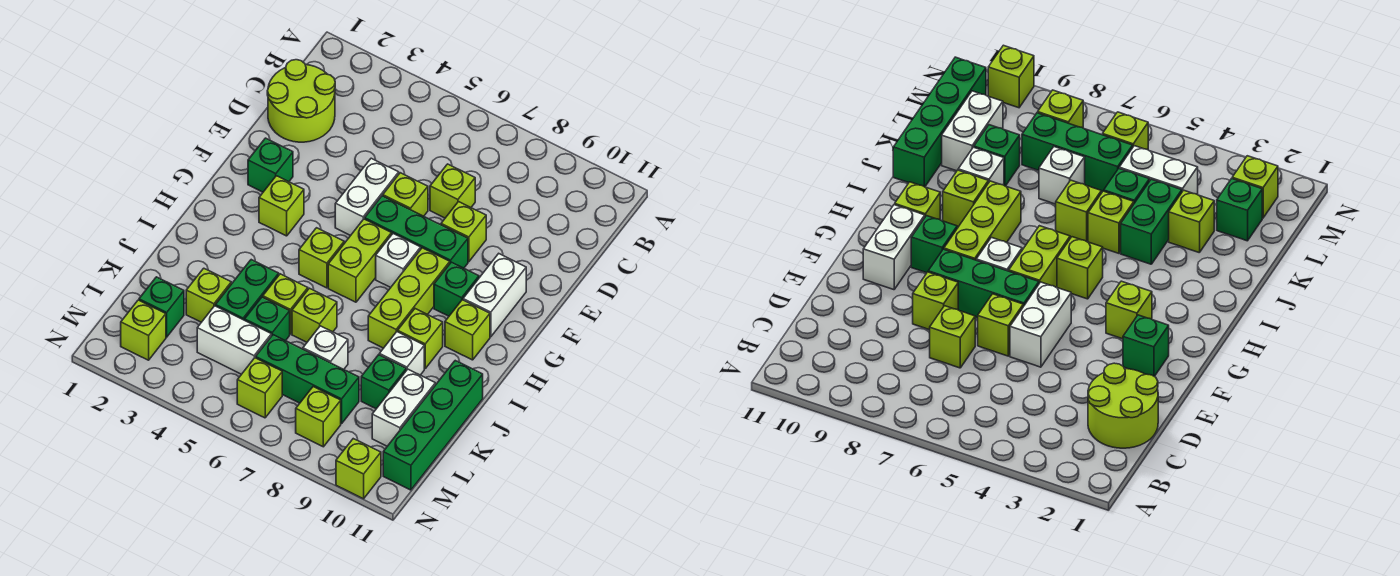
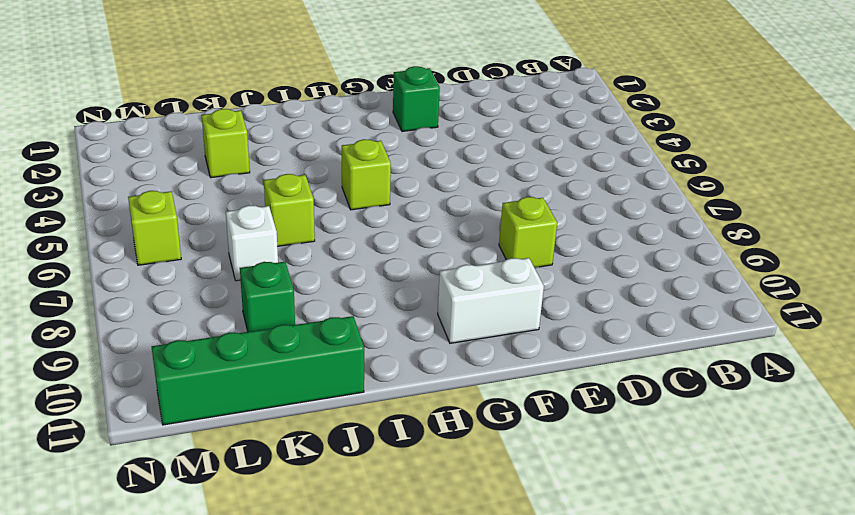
none -> lime 2x2 round brick [267,60,335,142]
none -> lime 1x1 brick [430,164,475,218]
none -> white 1x2 brick [335,158,399,236]
none -> lime 1x1 brick [383,173,428,216]

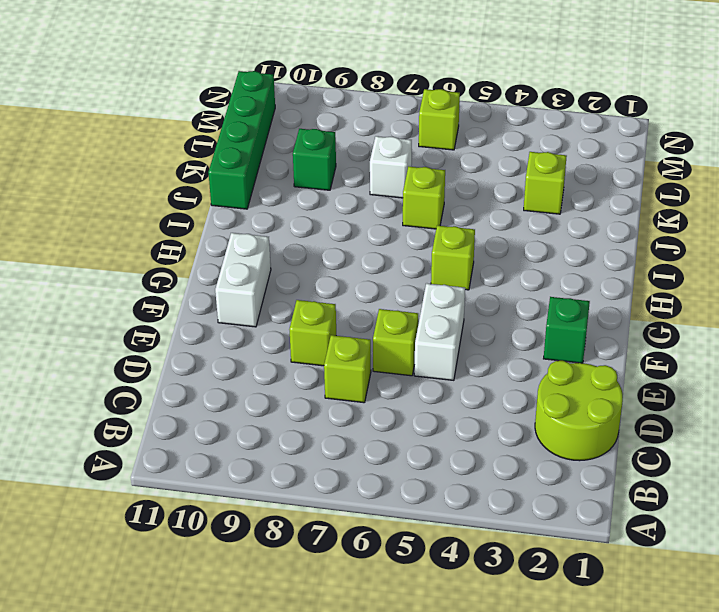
none -> green 1x3 brick [365,196,468,268]
none -> lime 1x1 brick [259,176,304,236]
none -> lime 1x2 brick [328,219,392,302]
none -> white 1x1 brick [376,234,421,287]

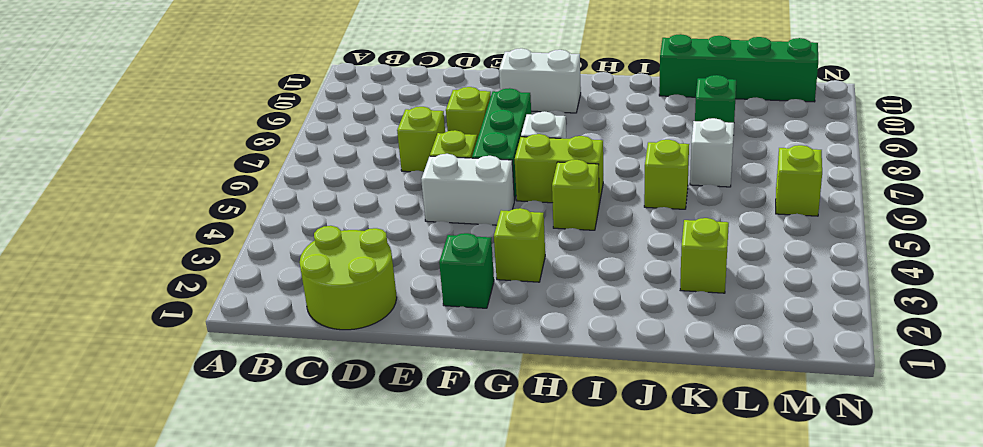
none -> lime 1x3 brick [368,248,450,348]
none -> green 1x1 brick [434,262,479,316]
none -> lime 1x1 brick [445,300,490,360]
none -> lime 1x1 brick [398,309,443,368]

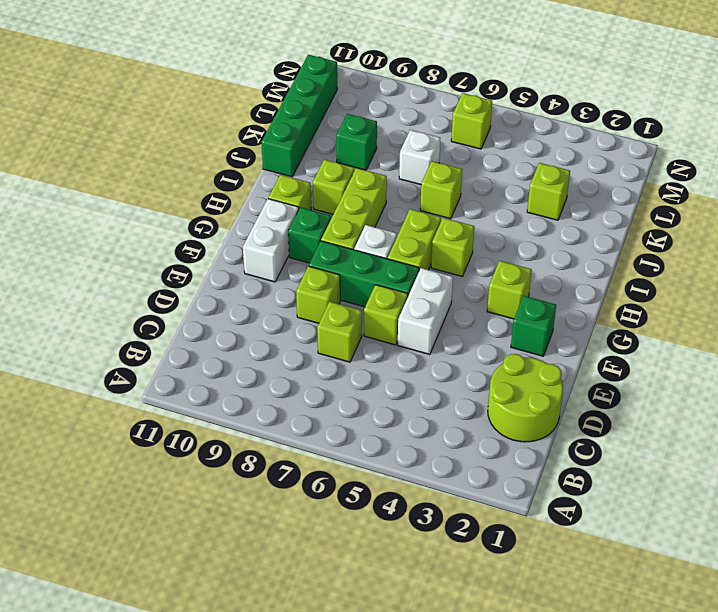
none -> green 1x2 brick [215,260,279,320]
none -> lime 1x1 brick [263,274,308,334]
none -> white 1x1 brick [379,332,424,375]
none -> green 1x1 brick [245,297,290,341]

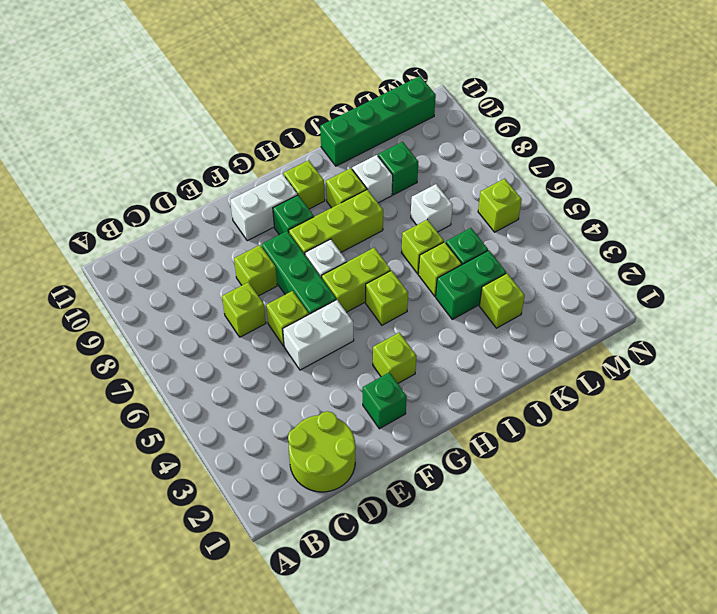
none -> white 1x2 brick [372,369,435,446]
none -> green 1x1 brick [139,277,184,337]
none -> white 1x2 brick [197,306,272,374]
none -> green 1x3 brick [256,335,359,424]

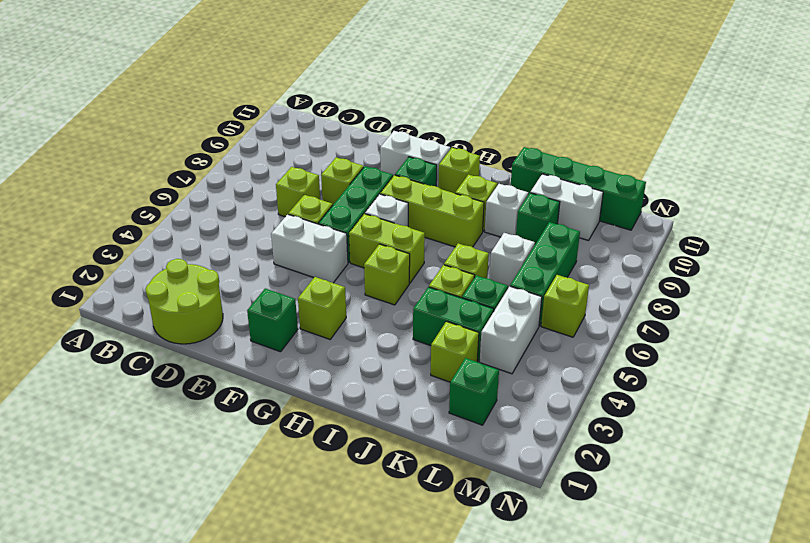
none -> lime 1x1 brick [121,300,166,360]
none -> lime 1x1 brick [296,387,341,447]
none -> lime 1x1 brick [336,439,381,499]

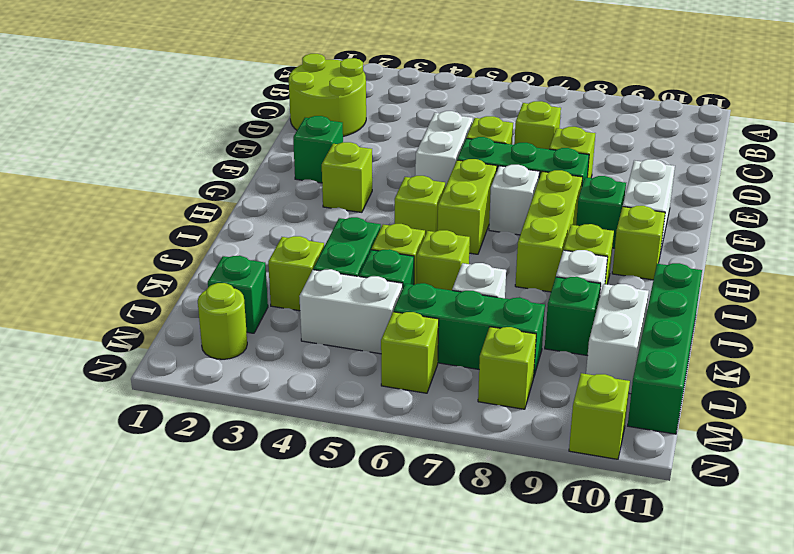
lime 1x1 round brick [198,283,247,359] -> lime 1x1 brick [121,300,166,360]

